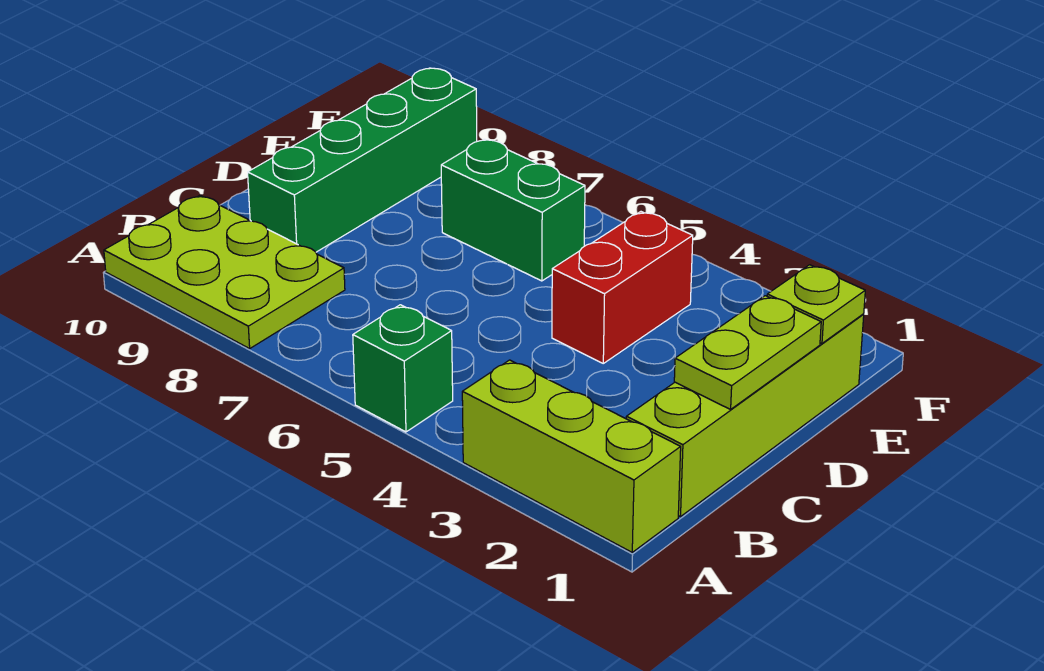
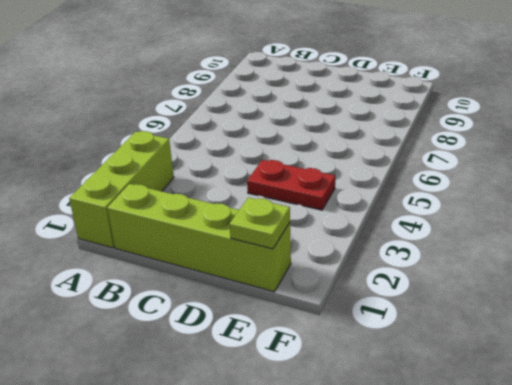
red 1x2 plate [247,160,335,210] -> red 1x2 brick [552,212,693,363]
none -> green 1x1 brick [353,305,453,432]
none -> lime 2x3 plate [104,195,345,349]

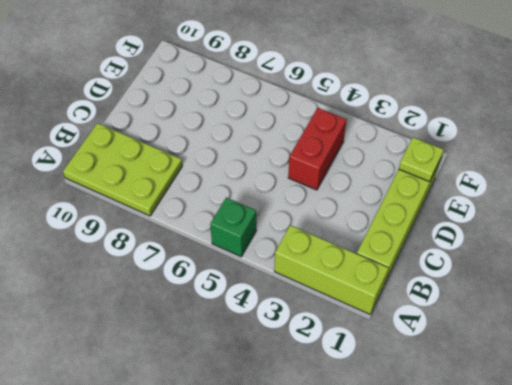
none -> green 1x4 brick [248,68,477,252]
none -> green 1x2 brick [441,139,585,281]

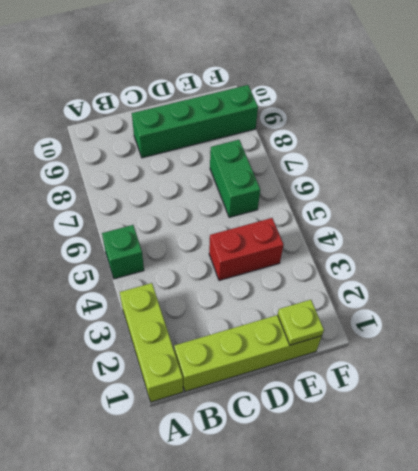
none -> lime 2x3 plate [104,195,345,349]
none -> lime 1x2 plate [674,296,821,409]

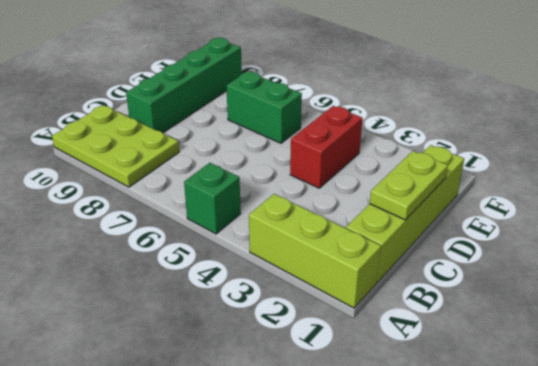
none -> lime 1x1 plate [767,265,865,343]

